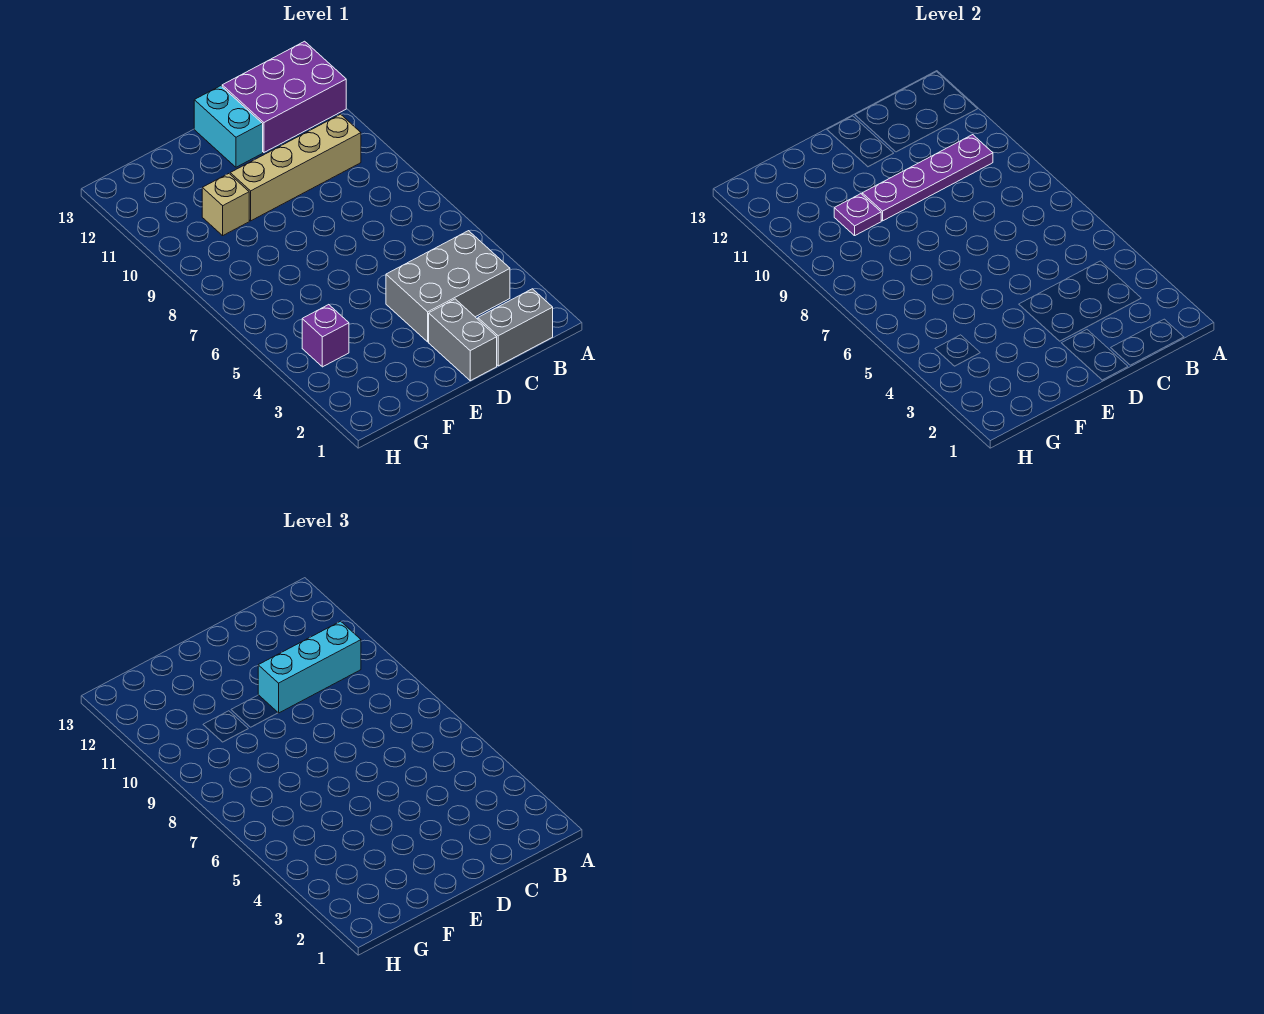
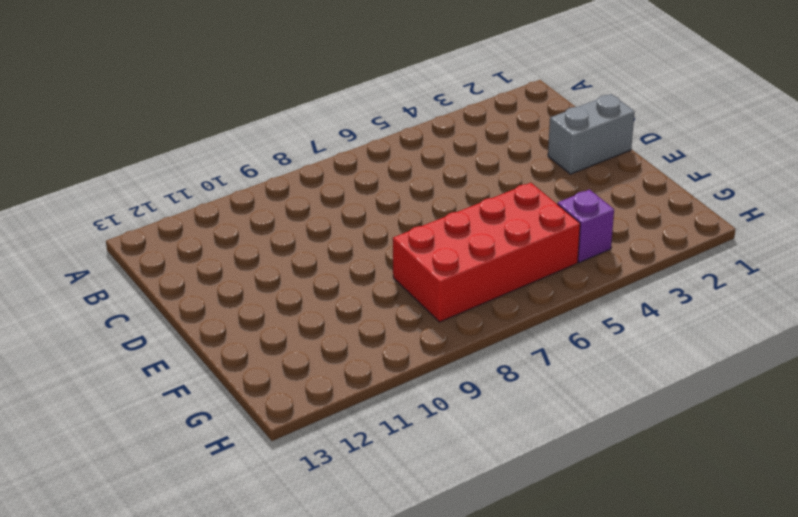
red 2x4 brick [393,183,580,322] -> none
none -> purple 2x3 brick [222,41,346,152]
none -> grey 1x2 brick [478,289,553,366]

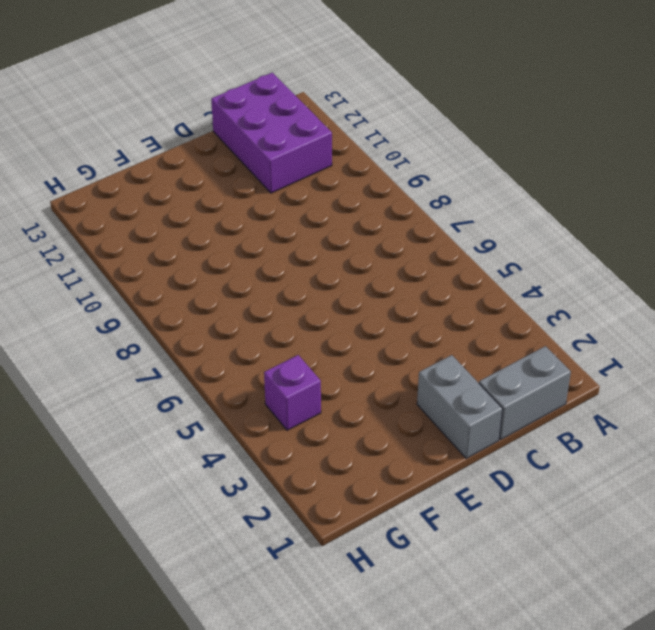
purple 2x3 brick [211,73,332,193] -> purple 2x3 brick turned to [222,41,346,152]
none -> grey 2x3 brick [386,231,510,342]
none -> tan 1x4 brick [230,114,361,221]

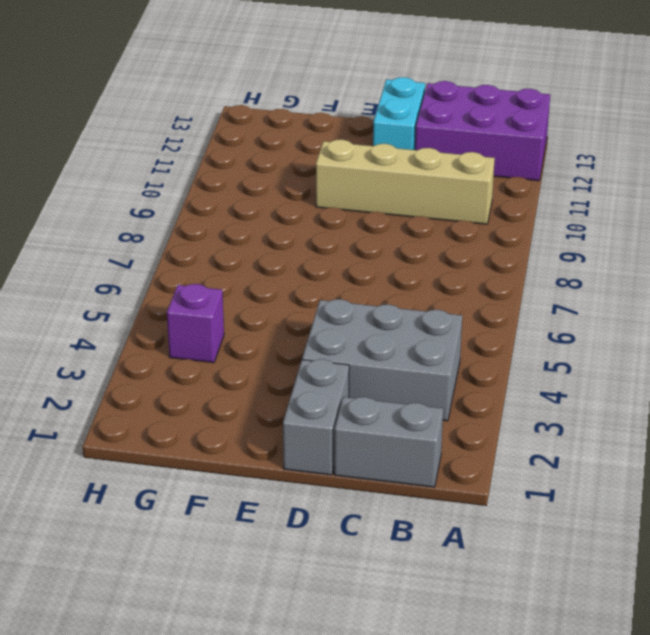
none -> tan 1x1 brick [202,174,249,236]
none -> purple 1x4 plate [862,135,993,221]

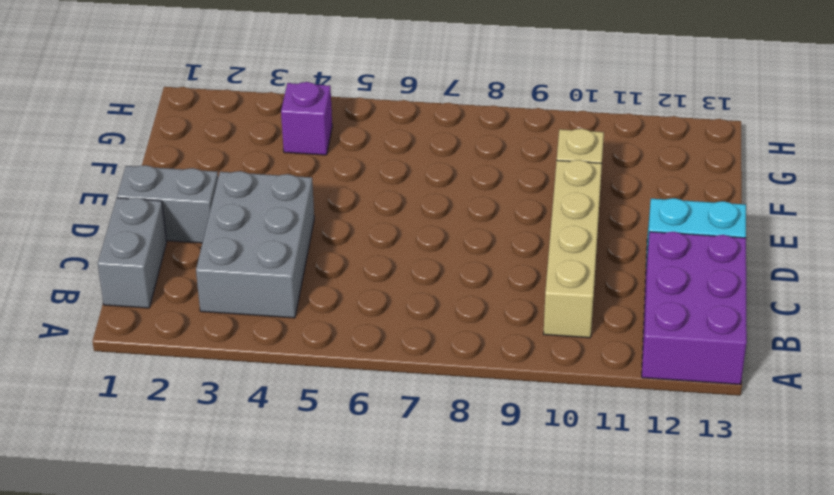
none -> purple 1x4 plate [862,135,993,221]
none -> purple 1x1 plate [834,194,881,236]

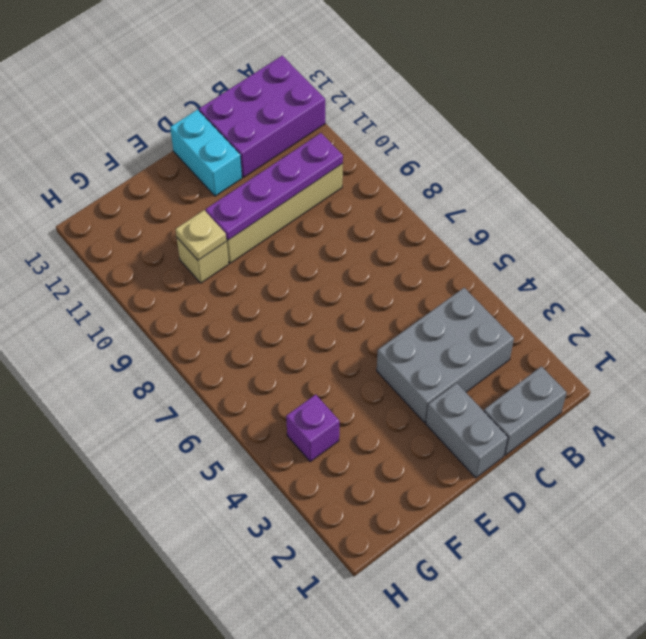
tan 1x1 plate [176,210,226,260] -> purple 1x1 plate [834,194,881,236]
none -> cyan 1x3 brick [258,621,361,713]

